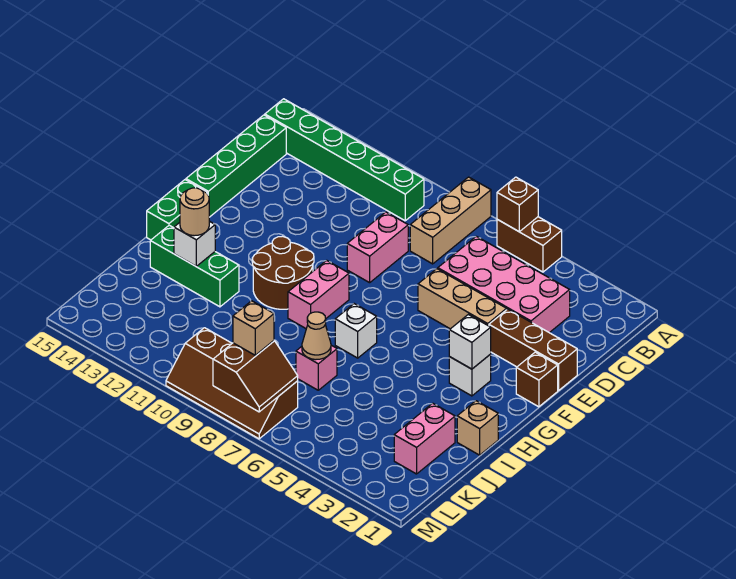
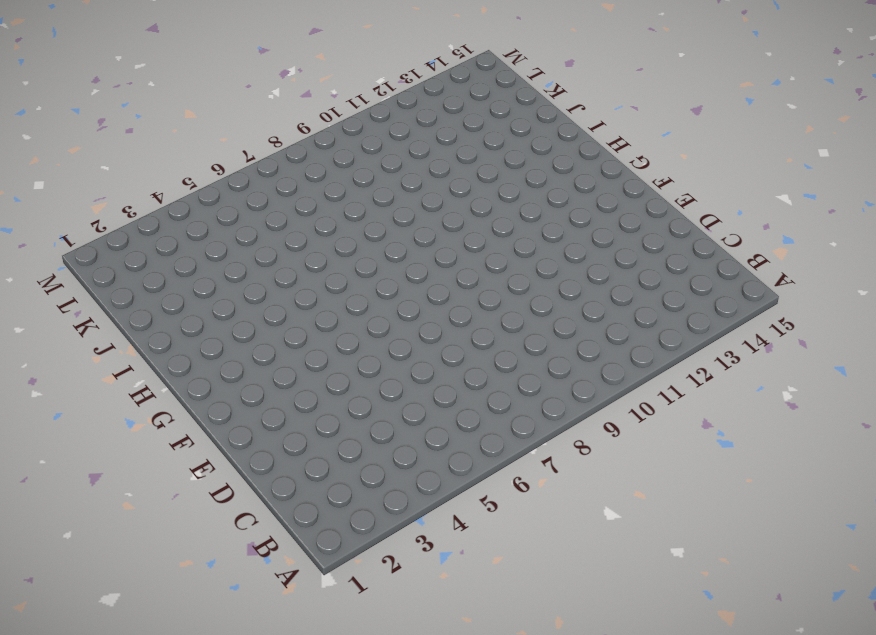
none -> brown 1x2 brick [497,217,562,272]
none -> tan 1x3 brick [410,177,491,264]
none -> green 1x6 brick [265,99,424,221]

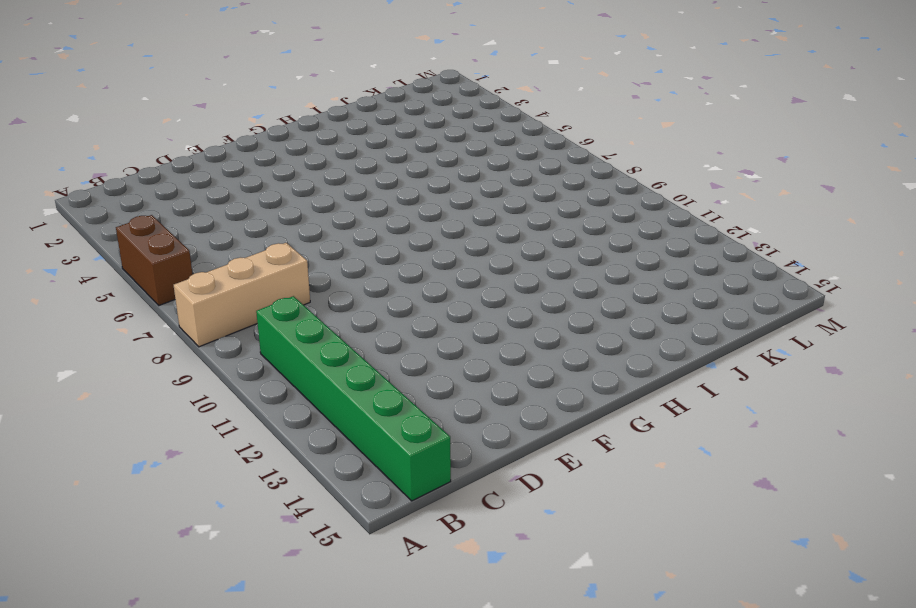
none -> pink 2x4 brick [438,236,570,333]
none -> green 1x4 brick [186,115,286,217]
none -> pink 1x2 brick [347,212,408,283]

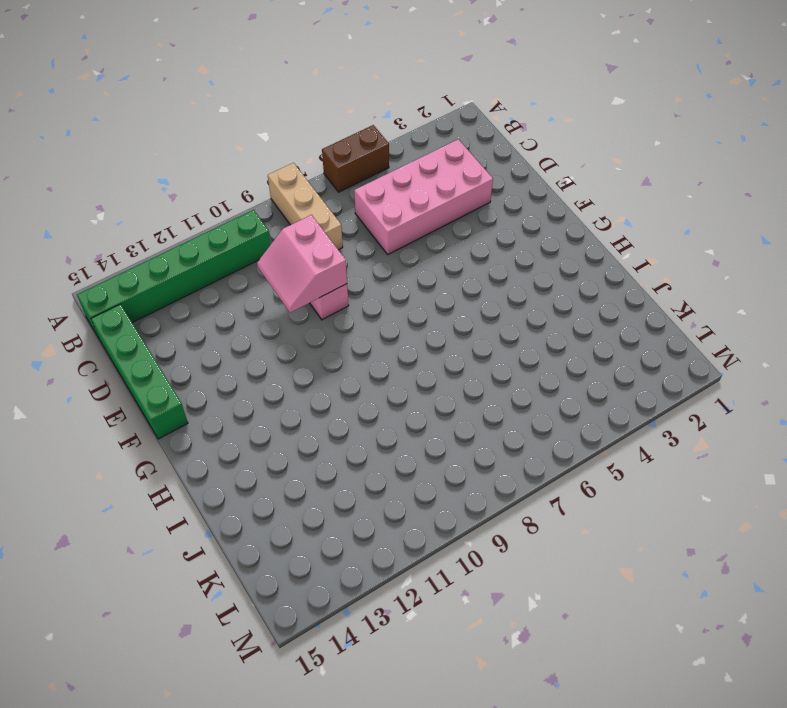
pink 2x2 slope [257,215,347,313] -> none
none -> brown 1x3 brick [489,309,577,391]
none -> tan 1x3 brick [418,269,507,329]
none -> brown 1x1 brick [516,352,558,407]

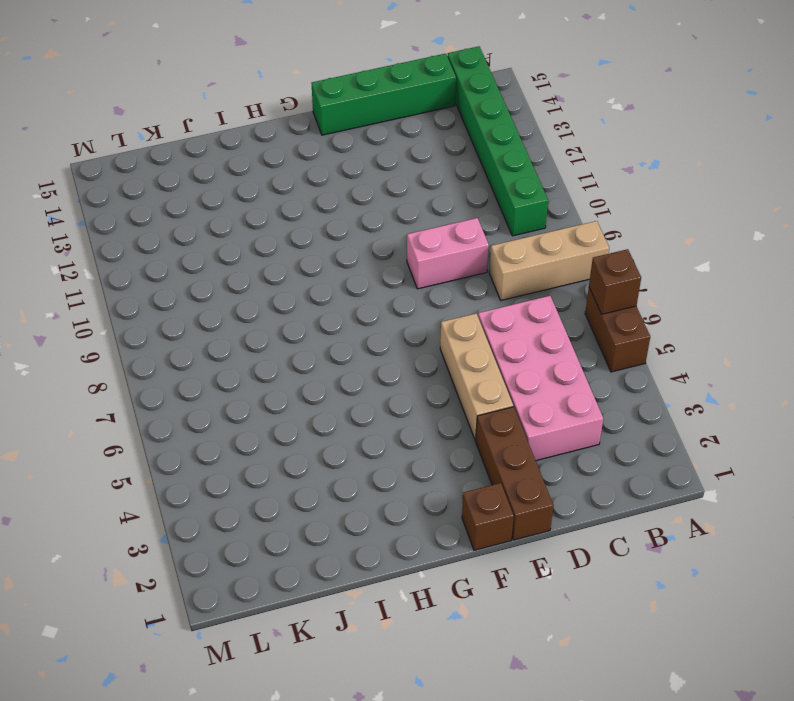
none -> white 1x1 brick [449,354,491,396]
none -> pink 1x2 brick [288,260,349,328]
none -> brown 2x2 round brick [252,236,314,309]

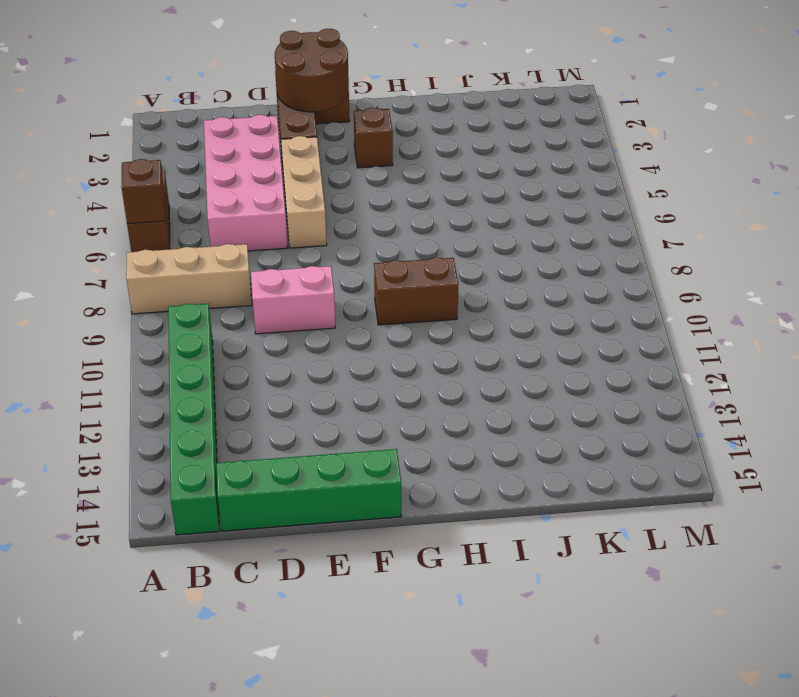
brown 2x2 round brick [275,29,349,112] -> brown 2x2 round brick moved to [252,236,314,309]
brown 1x1 brick [354,108,393,168] -> white 1x1 brick [449,354,491,396]
brown 1x2 brick [374,257,459,325] -> pink 1x2 brick [288,260,349,328]
none -> green 1x2 brick [147,180,207,240]
none -> white 1x1 brick [335,304,377,358]
none -> tan 1x1 brick [457,401,498,455]

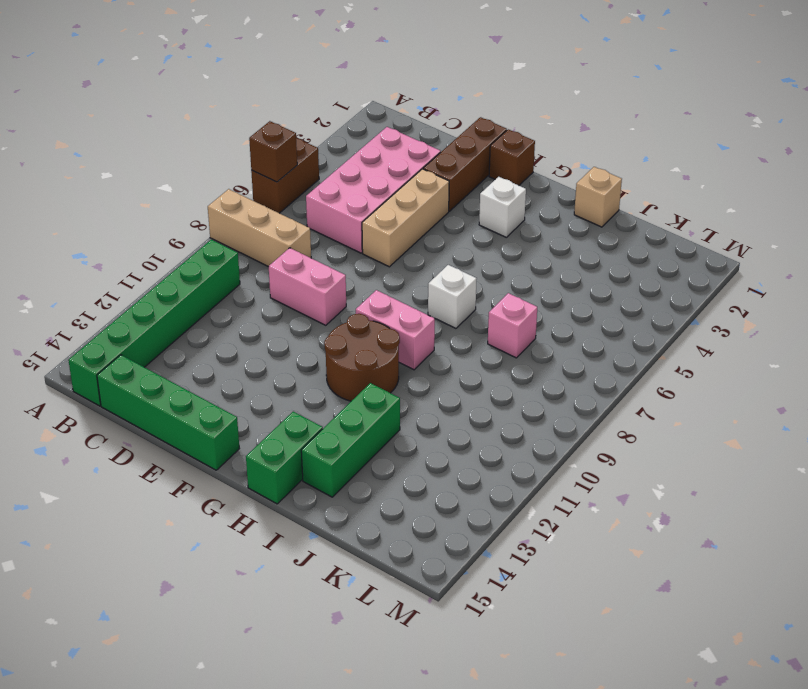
green 1x2 brick [246,412,323,504] -> green 1x2 brick turned to [147,180,207,240]
none -> pink 1x2 brick [394,403,455,474]
none -> brown 2x4 slope [166,328,298,439]
none -> white 1x1 brick [449,314,491,369]

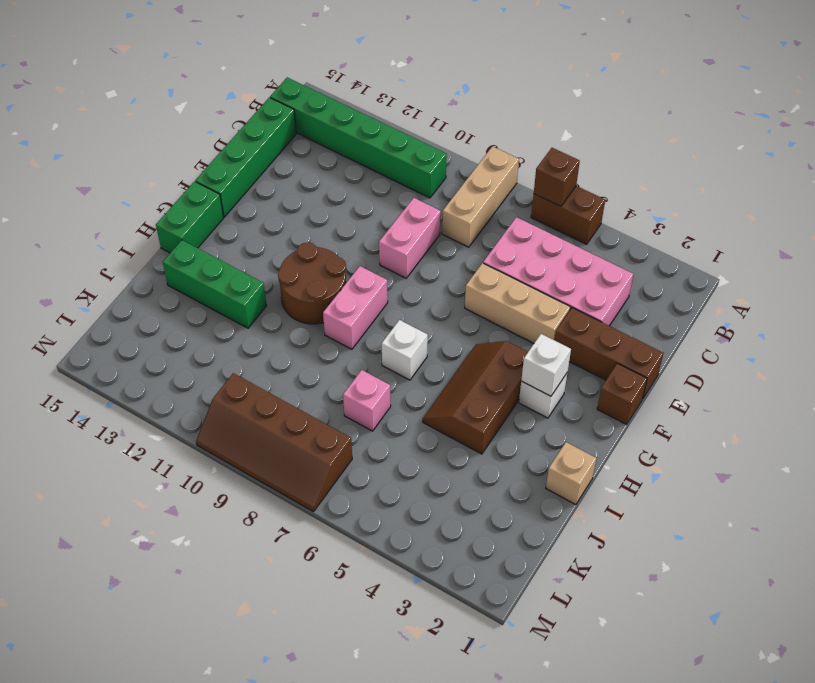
brown 2x3 slope [423,341,528,454] -> none
none -> pink 1x2 brick [394,403,455,474]
none -> white 1x1 brick [174,221,215,266]
none -> tan 1x1 cone [302,312,331,360]

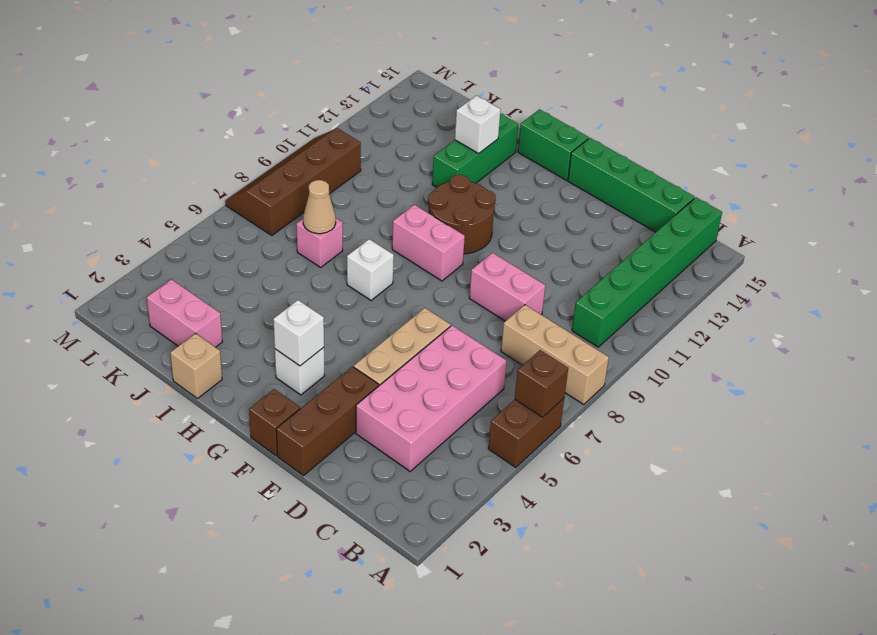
none -> brown 2x2 slope [213,341,298,412]
none -> tan 1x1 round brick [180,188,209,236]
none -> tan 1x1 brick [233,301,274,355]

